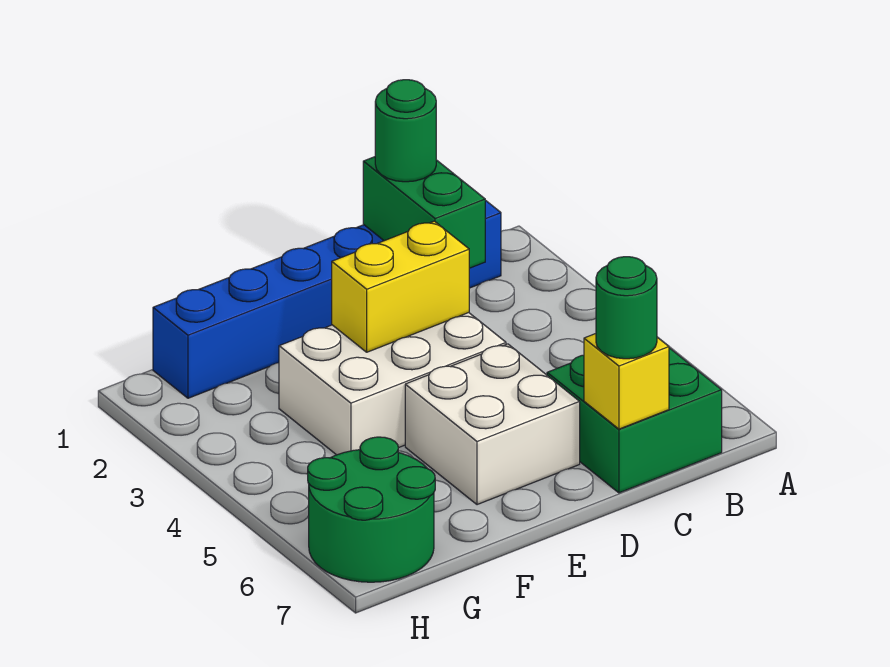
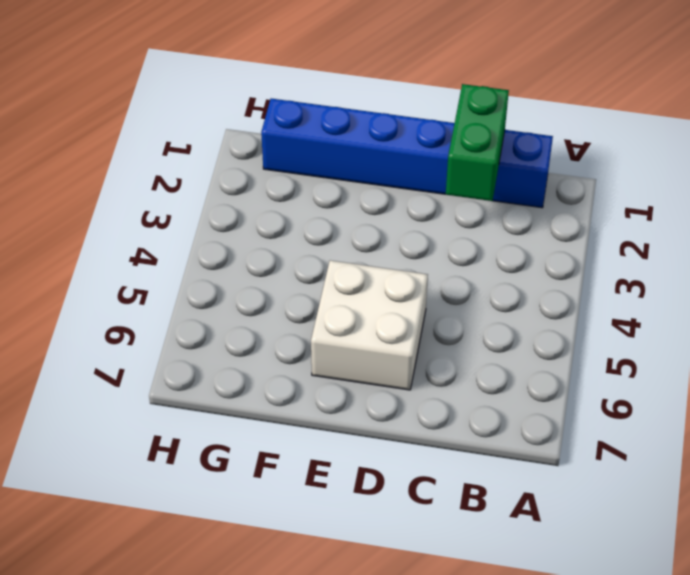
none -> green 2x2 brick [547,348,722,493]
none -> white 2x3 brick [279,313,506,455]

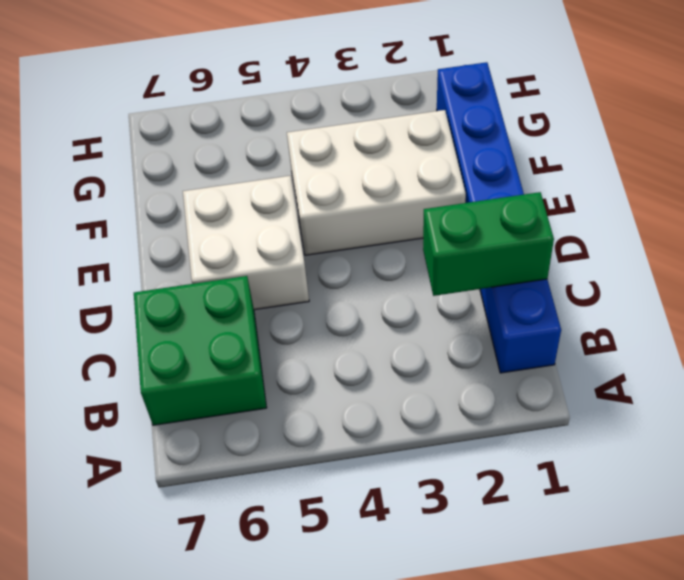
white 2x3 brick [287,110,466,255] -> white 2x3 brick turned to [279,313,506,455]
none -> green 2x2 round brick [308,437,435,582]
none -> yellow 1x1 brick [584,334,669,429]

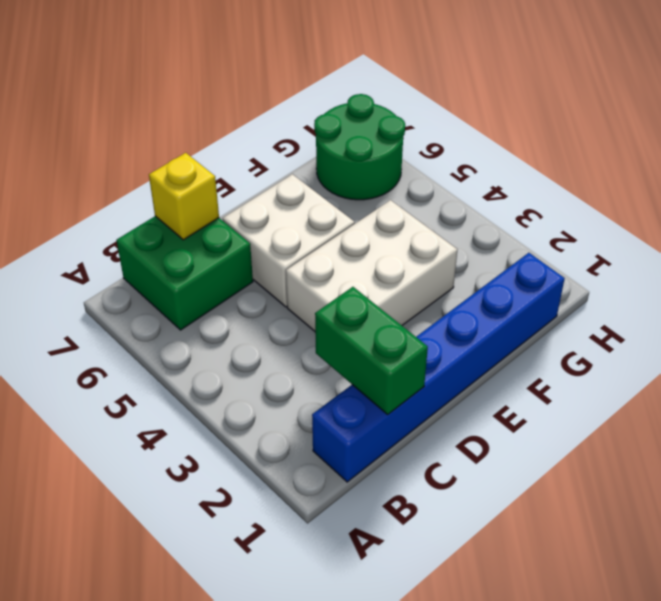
none -> yellow 1x2 brick [332,221,469,352]
none -> green 1x1 round brick [375,80,436,182]

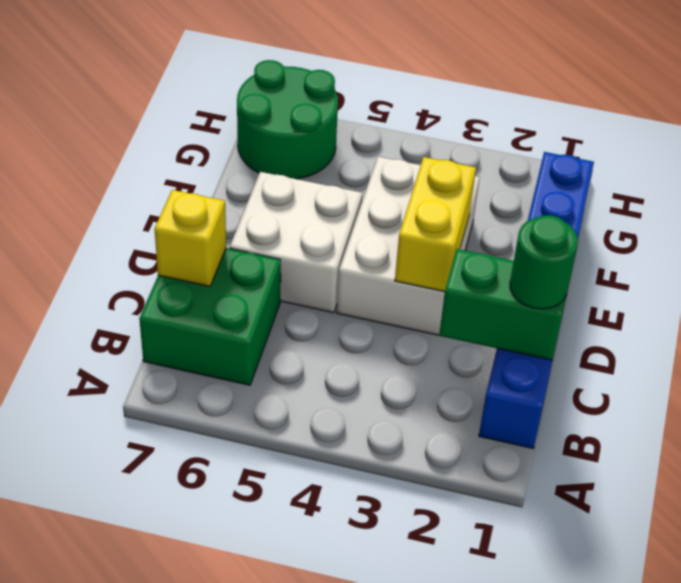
none -> green 1x1 round brick [596,257,657,359]

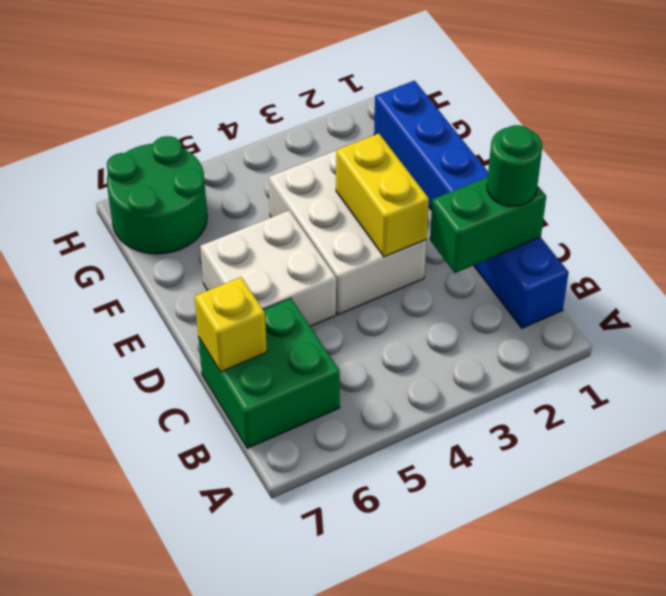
none -> green 1x1 round brick [596,257,657,359]

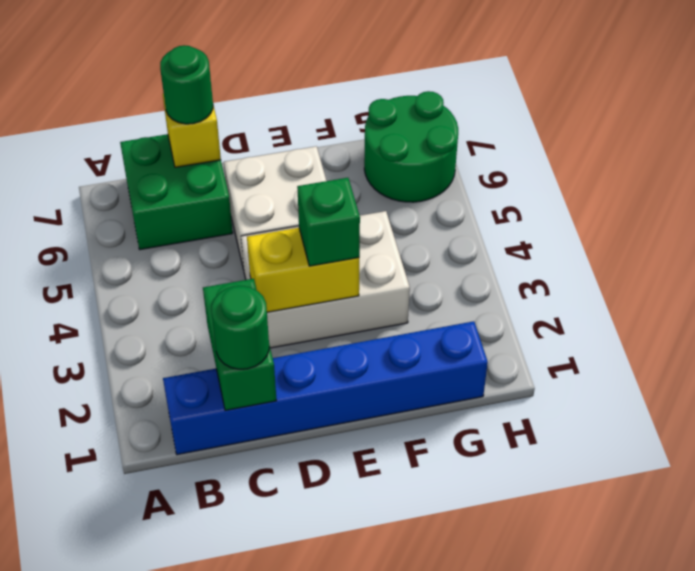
green 1x1 brick [297,178,360,266] -> none

